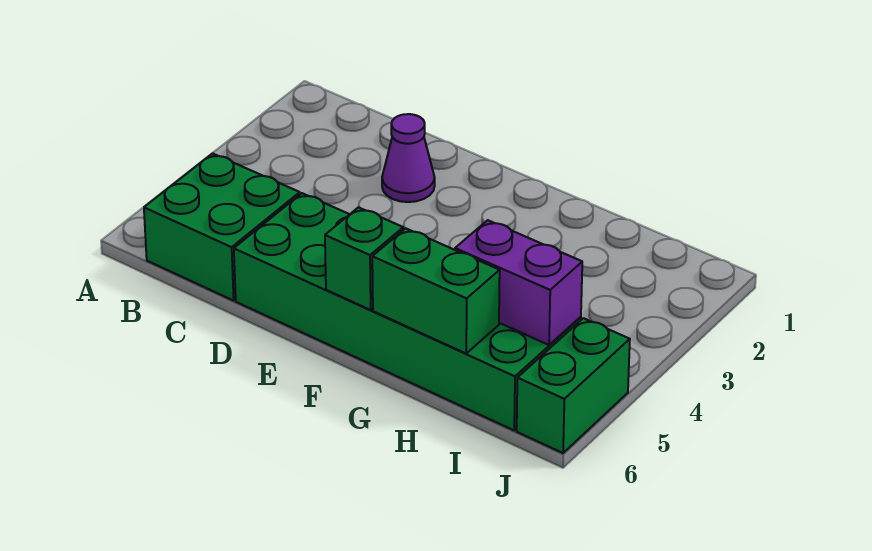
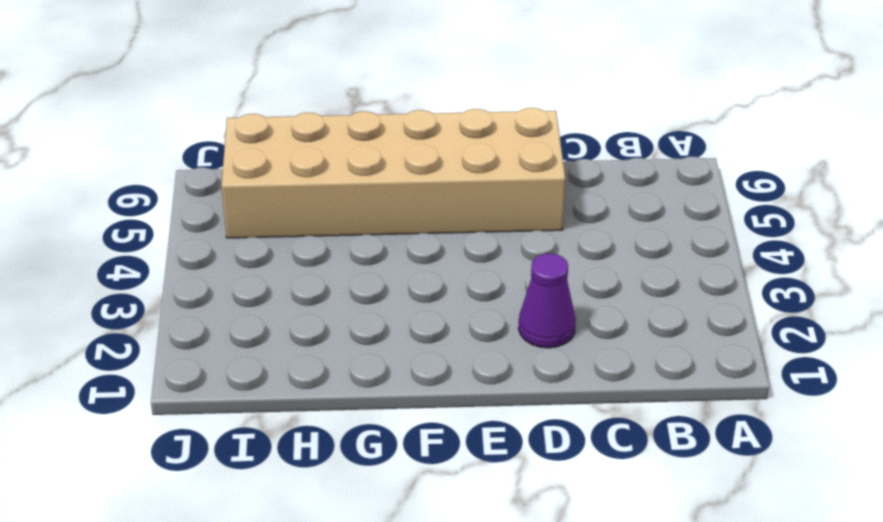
tan 2x6 brick [221,108,565,238] -> green 2x6 brick [234,193,581,430]
none -> green 2x2 brick [144,153,300,301]
none -> green 1x2 brick [517,318,630,453]

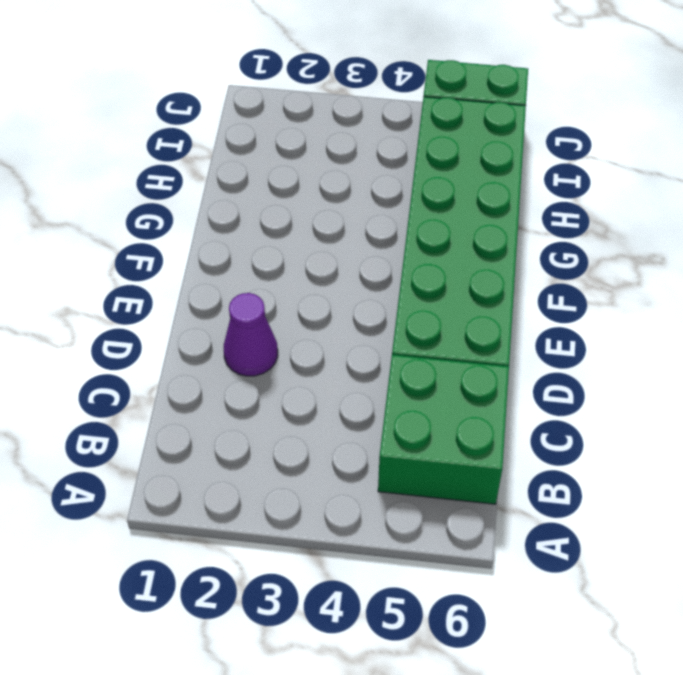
none -> green 1x1 brick [325,207,403,310]
none -> green 1x2 brick [372,228,500,353]

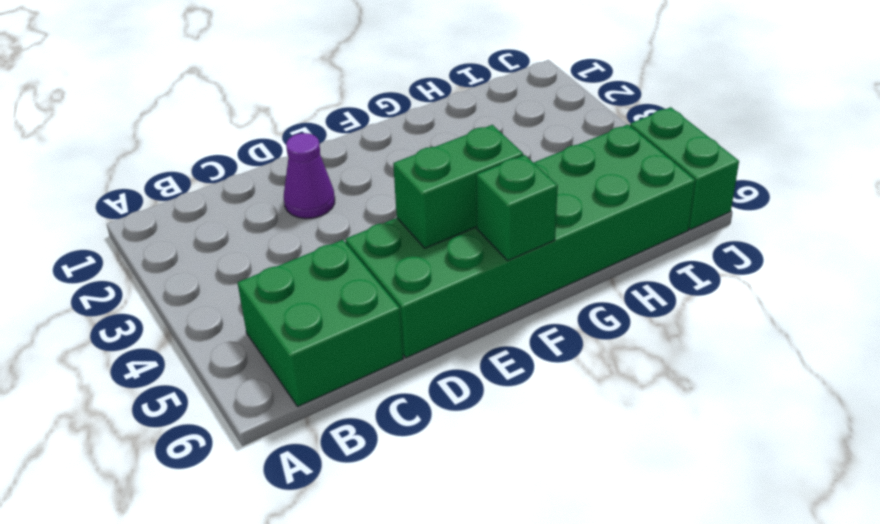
green 1x2 brick [393,125,523,248] -> green 1x2 brick moved to [372,228,500,353]
none -> purple 1x2 brick [455,220,582,345]

